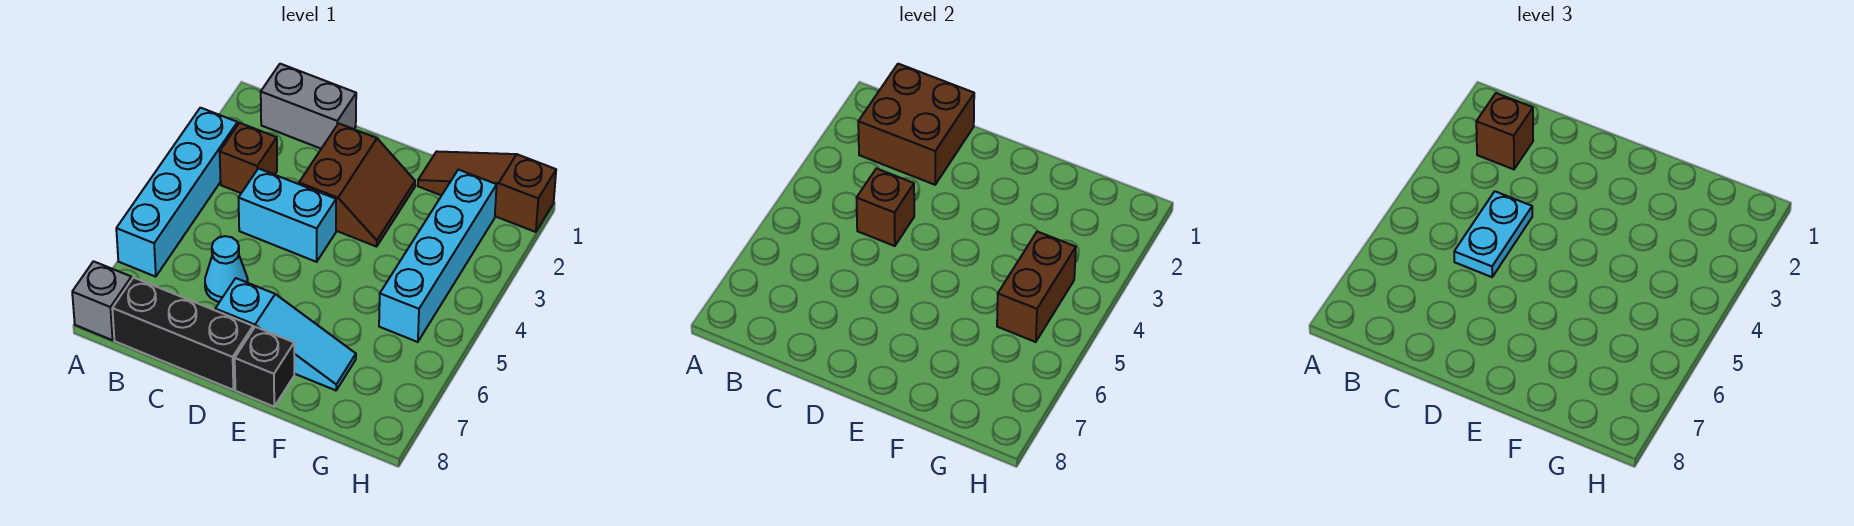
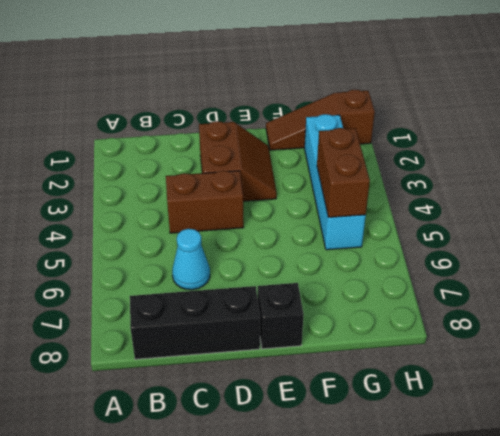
brown 1x2 brick [166,171,244,233] -> cyan 1x2 brick [239,168,336,262]
none -> cyan 1x4 brick [116,108,238,277]
none -> grey 1x1 brick [72,261,132,340]
none -> grey 1x2 brick [261,64,356,149]

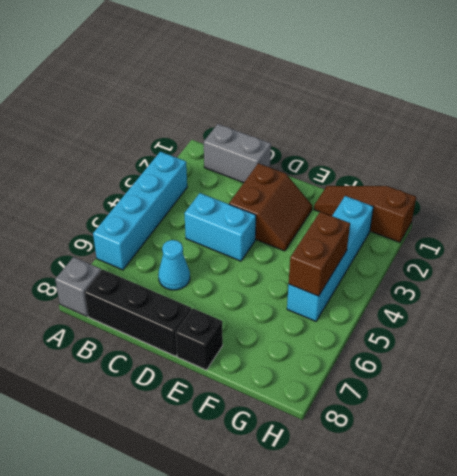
none -> brown 1x1 brick [220,123,277,193]
none -> cyan 1x3 slope [215,278,356,390]
none -> brown 2x2 brick [858,64,974,185]

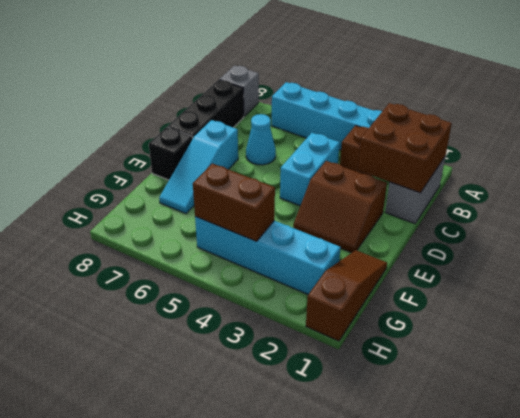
none -> brown 1x1 brick [857,168,914,246]
none -> brown 1x1 brick [1476,93,1533,169]
none -> cyan 1x2 plate [1454,191,1532,277]

